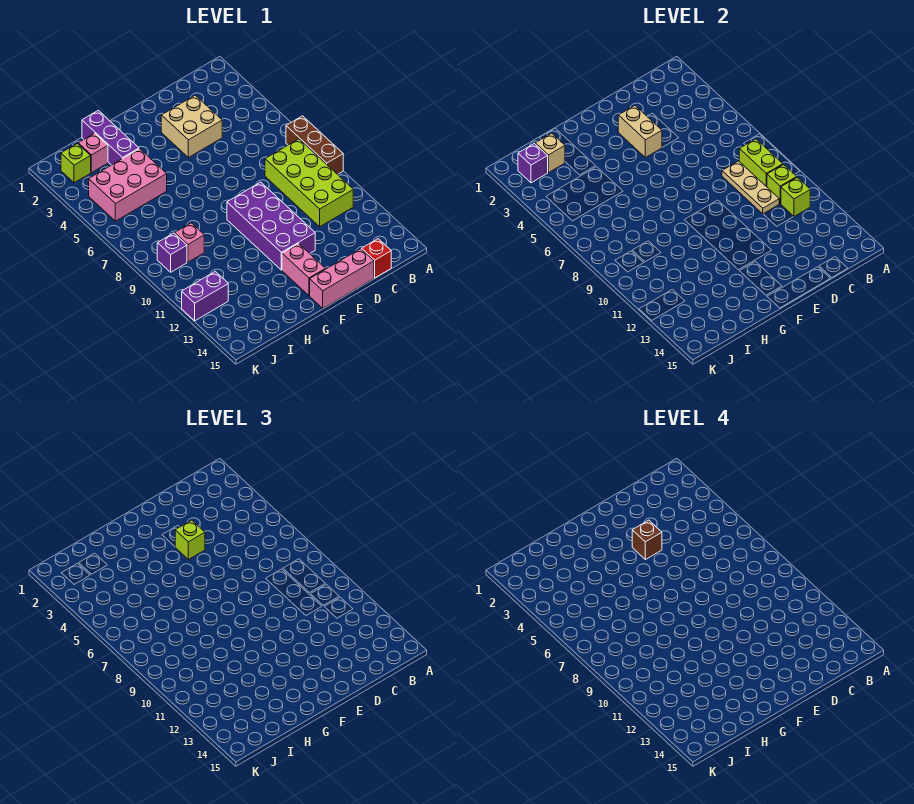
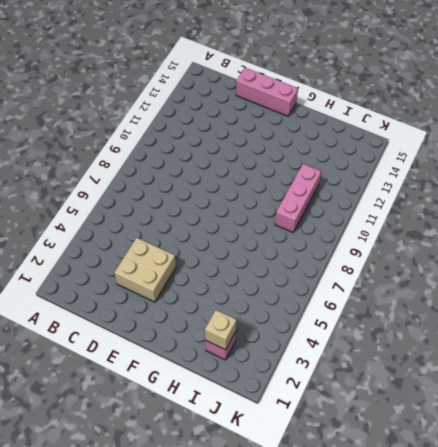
pink 1x3 brick [275,164,321,232] -> pink 1x1 brick [175,223,204,262]
none -> brown 1x3 brick [286,116,343,174]
none -> lime 2x4 brick [265,139,353,227]
none -> red 1x1 brick [362,239,391,278]

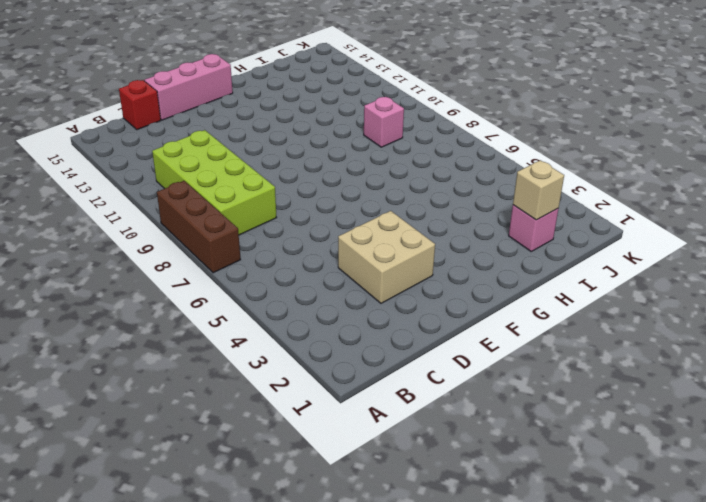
none -> purple 2x4 brick [227,182,315,270]
none -> pink 1x2 brick [282,244,325,296]
none -> purple 1x3 brick [82,110,139,165]

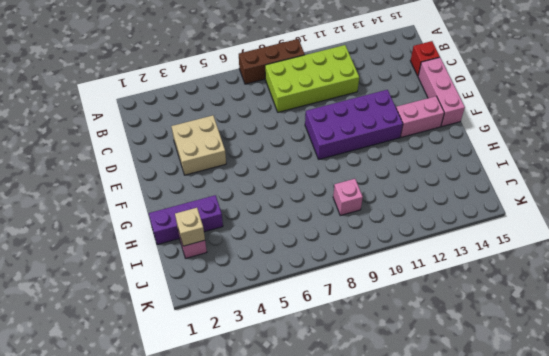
none -> pink 2x3 brick [89,149,167,221]
none -> lime 1x1 brick [61,144,91,183]
none -> purple 1x1 brick [157,233,187,272]

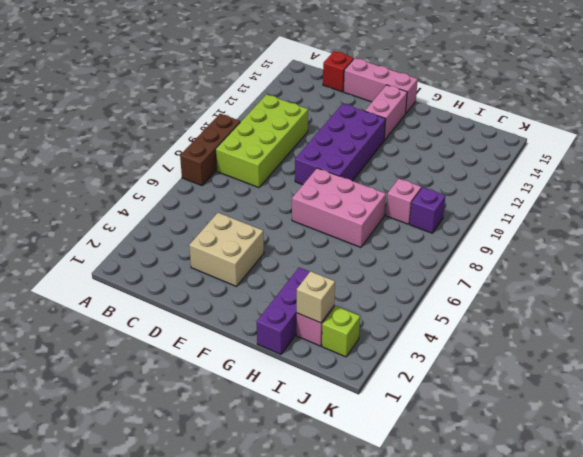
pink 2x3 brick [292,168,386,247] -> pink 2x3 brick moved to [89,149,167,221]
none -> purple 1x2 brick [182,271,228,321]
none -> lime 1x2 brick [739,139,783,187]
none -> lime 1x1 brick [767,165,797,204]

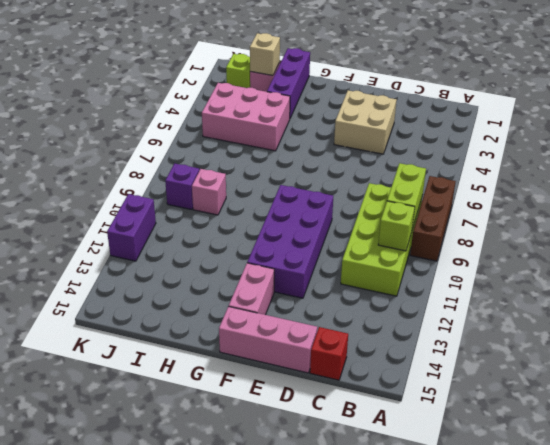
purple 1x2 brick [107,194,156,261] -> purple 1x2 brick turned to [182,271,228,321]
none -> lime 1x1 brick [781,177,810,216]
none -> tan 1x3 plate [722,161,779,214]
none -> tan 1x2 brick [618,106,662,157]

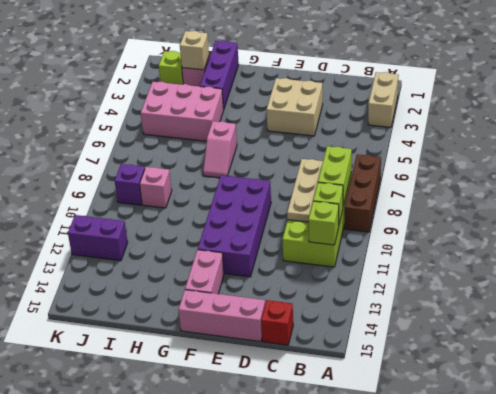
tan 1x2 brick [368,72,399,127] -> tan 1x2 brick moved to [618,106,662,157]
pink 1x2 slope [203,121,237,178] -> none
none -> purple 1x1 brick [518,144,548,183]
none -> lime 1x1 brick [175,520,205,559]
none -> brown 1x1 brick [632,520,662,559]

